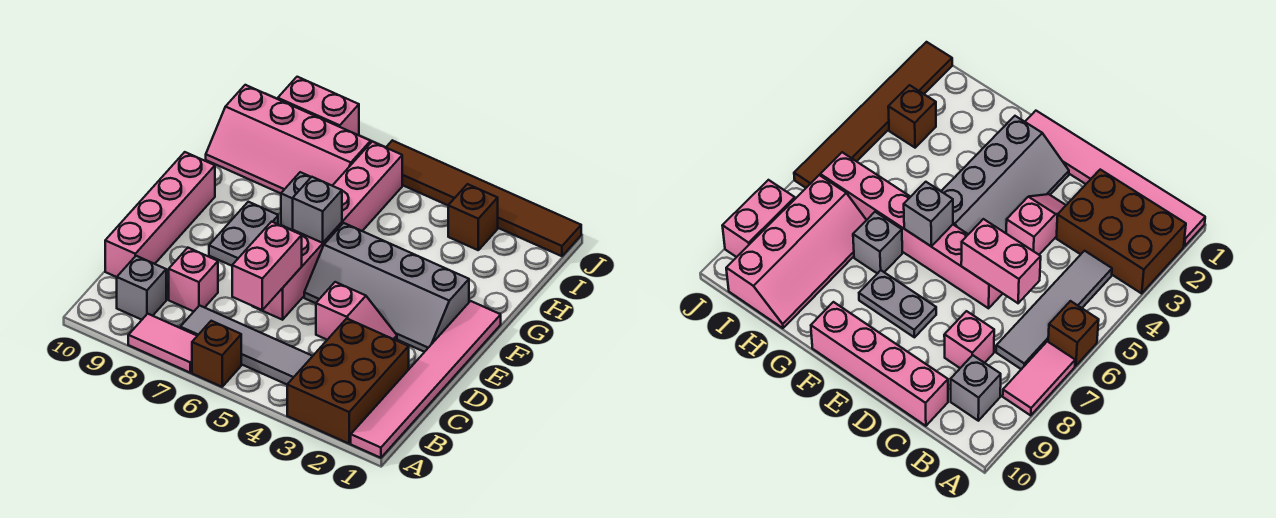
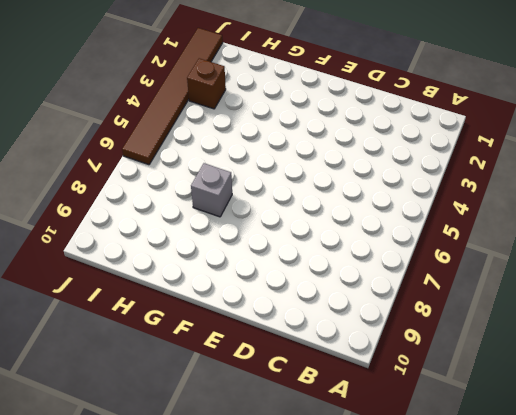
none -> pink 1x6 tile [351,301,501,458]
none -> brown 2x3 brick [287,319,409,444]
none -> brown 1x1 brick [192,321,241,387]

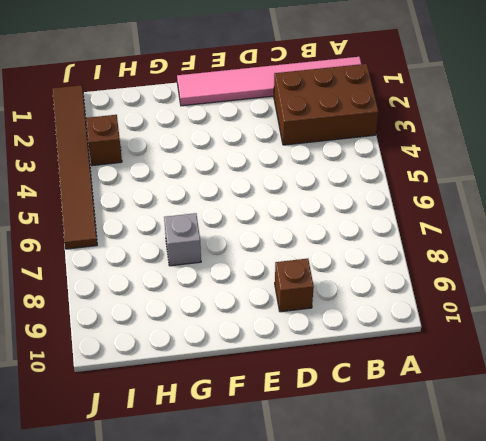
brown 1x1 brick [275,259,314,312] -> brown 1x1 brick moved to [192,321,241,387]
none -> pink 1x2 tile [128,314,197,373]
none -> grey 1x4 tile [180,305,312,384]
none -> grey 1x1 brick [117,256,166,320]

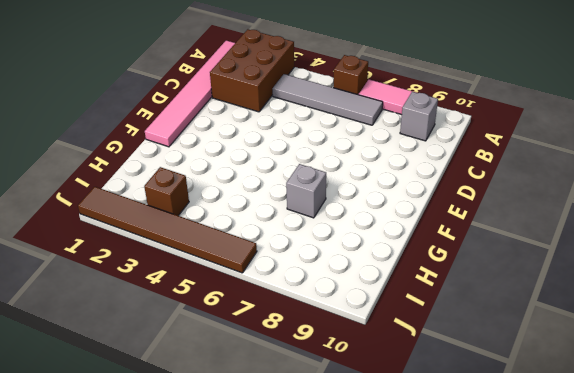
none -> pink 1x1 brick [169,248,218,311]
none -> pink 1x4 brick [105,152,215,277]
none -> pink 1x2 slope [316,282,397,341]

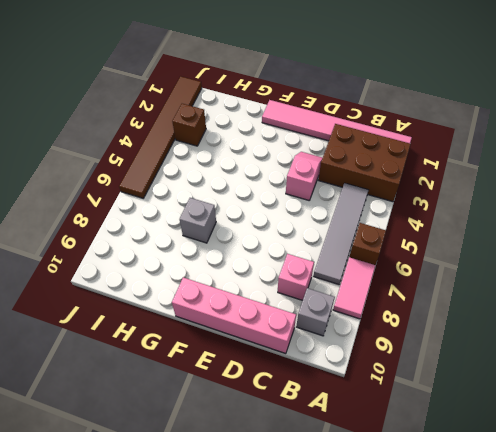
none -> pink 1x6 brick [253,142,402,320]
none -> grey 2x4 slope [304,223,469,352]
none -> grey 1x2 plate [209,202,278,266]

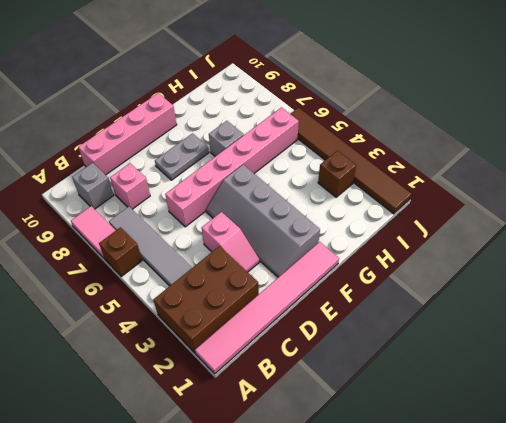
none -> pink 2x4 slope [206,85,371,193]
none -> pink 1x2 brick [278,77,359,135]
none -> pink 1x2 brick [232,222,302,310]

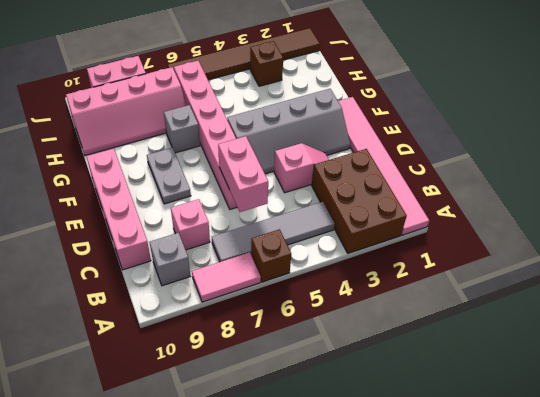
none -> grey 1x1 brick [293,177,342,243]

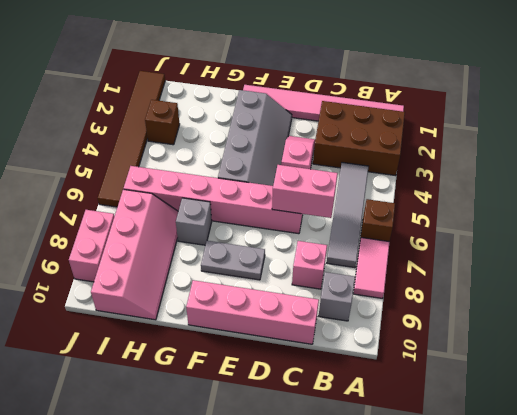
none -> grey 1x1 brick [293,177,342,243]

